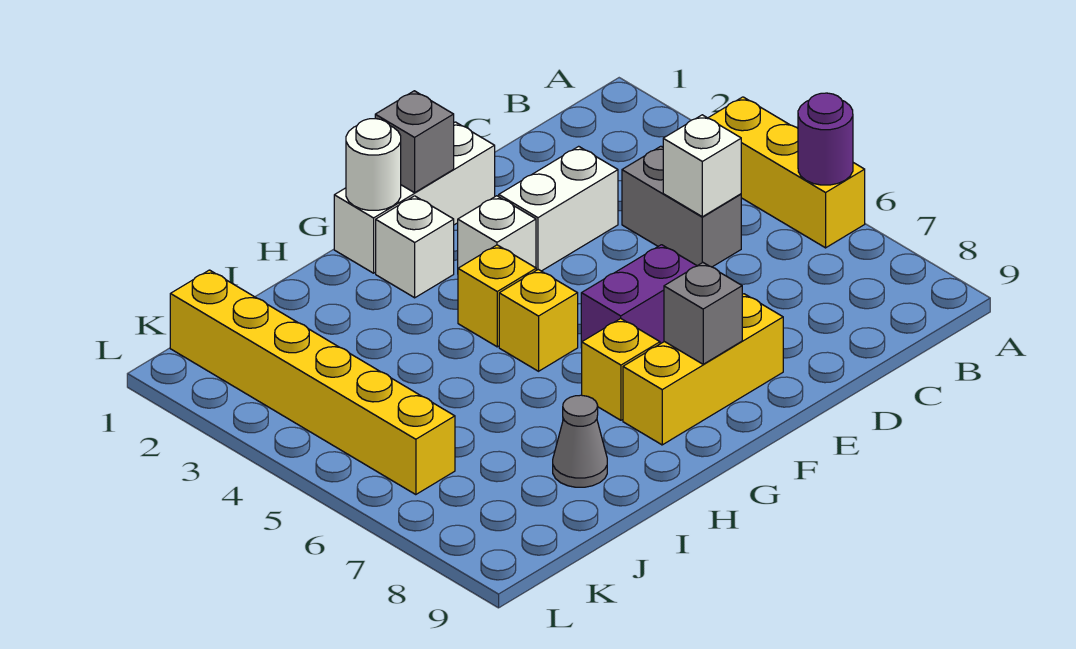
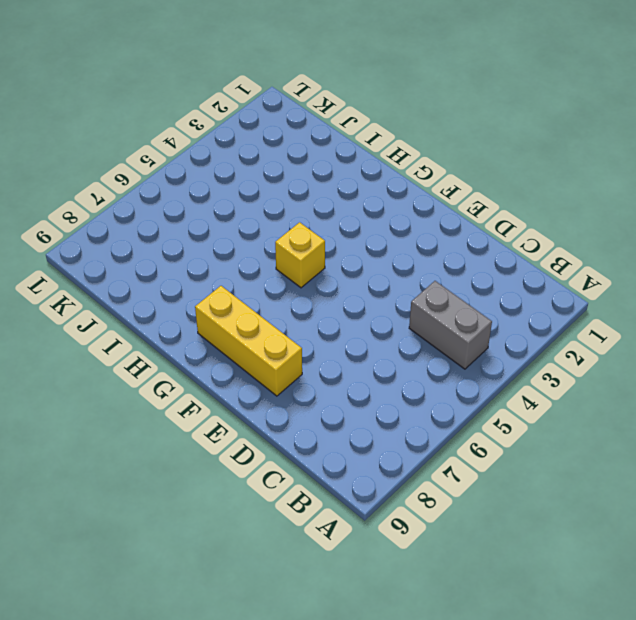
grey 1x2 brick [409,281,492,369] -> grey 1x2 brick turned to [622,146,741,267]
none -> yellow 1x3 brick [708,97,865,248]
none -> white 1x2 brick [499,146,618,271]
none -> white 1x3 brick [334,122,495,273]

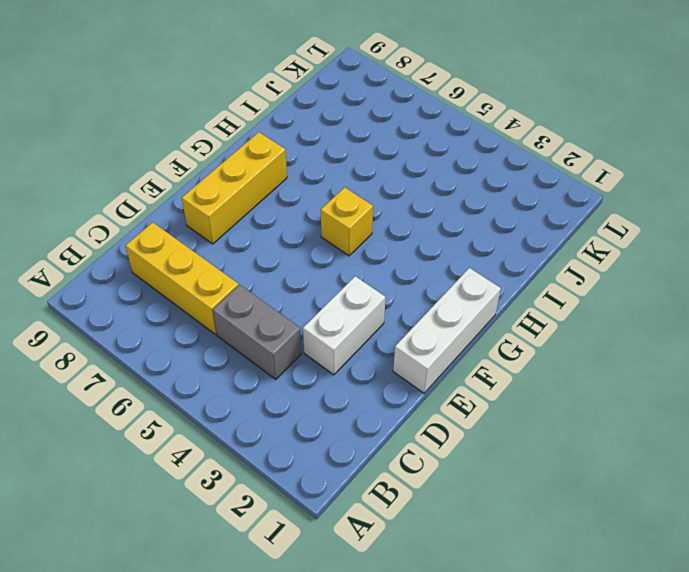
yellow 1x3 brick [126,222,239,334] -> yellow 1x3 brick moved to [708,97,865,248]
none -> purple 1x2 brick [581,245,697,348]
none -> white 1x1 brick [458,196,536,268]
none -> white 1x1 brick [376,196,454,298]

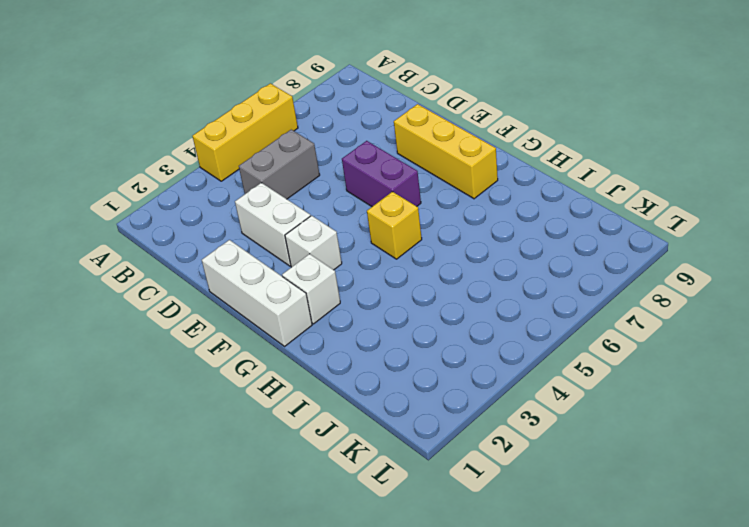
none -> yellow 1x1 brick [458,245,536,347]
none -> yellow 1x1 brick [582,319,660,420]
none -> grey 1x1 cone [553,395,607,487]

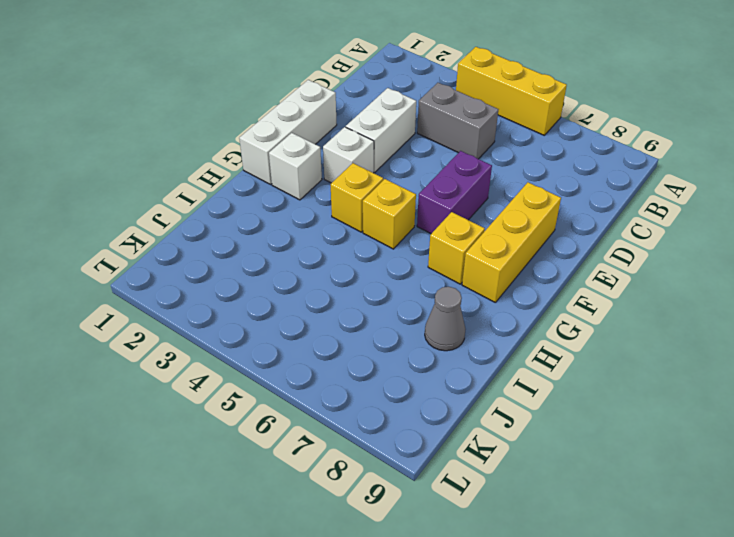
none -> yellow 1x6 brick [170,270,455,495]
none -> purple 1x1 round brick [798,93,853,185]
none -> white 1x1 brick [663,115,741,217]

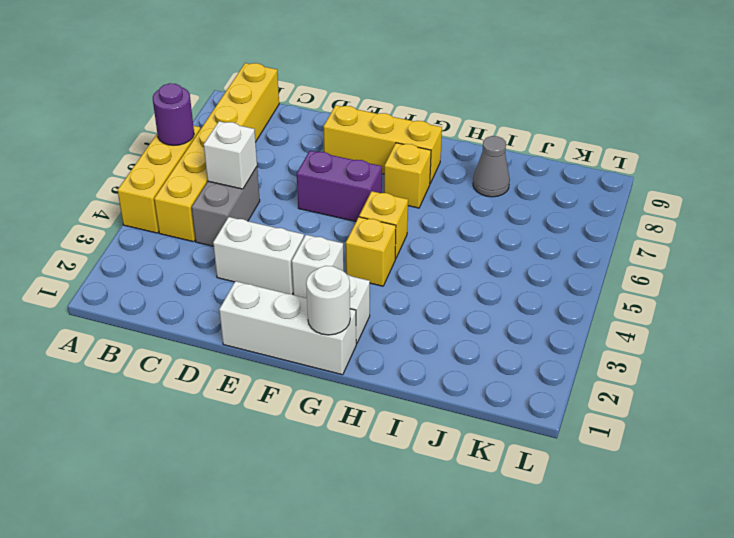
yellow 1x6 brick [154,63,279,242] -> yellow 1x6 brick moved to [170,270,455,495]
none -> grey 1x1 brick [375,91,454,193]
none -> grey 1x1 brick [664,262,742,364]

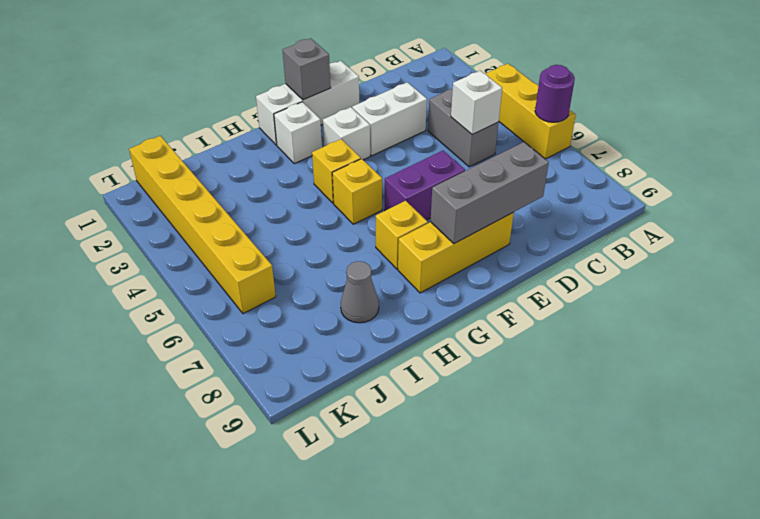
grey 1x3 brick [431,142,549,244] -> grey 1x1 brick [664,262,742,364]
none -> white 1x1 round brick [346,119,401,210]

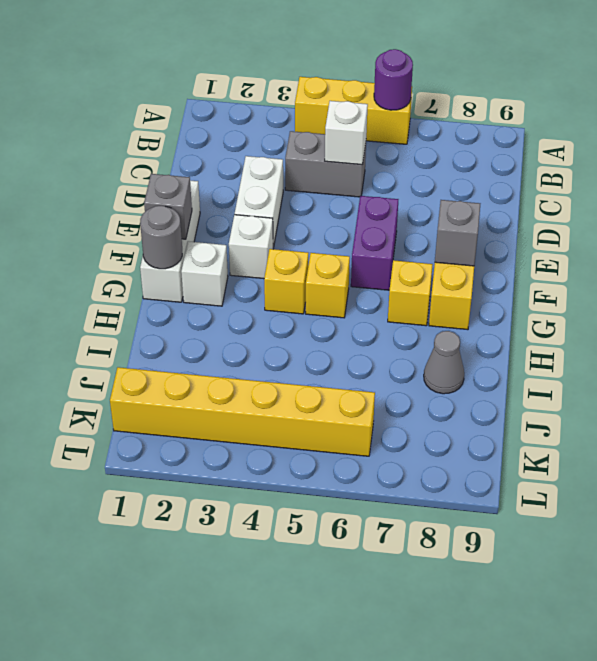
grey 1x1 round brick [140,205,182,269] -> white 1x1 round brick [346,119,401,210]

